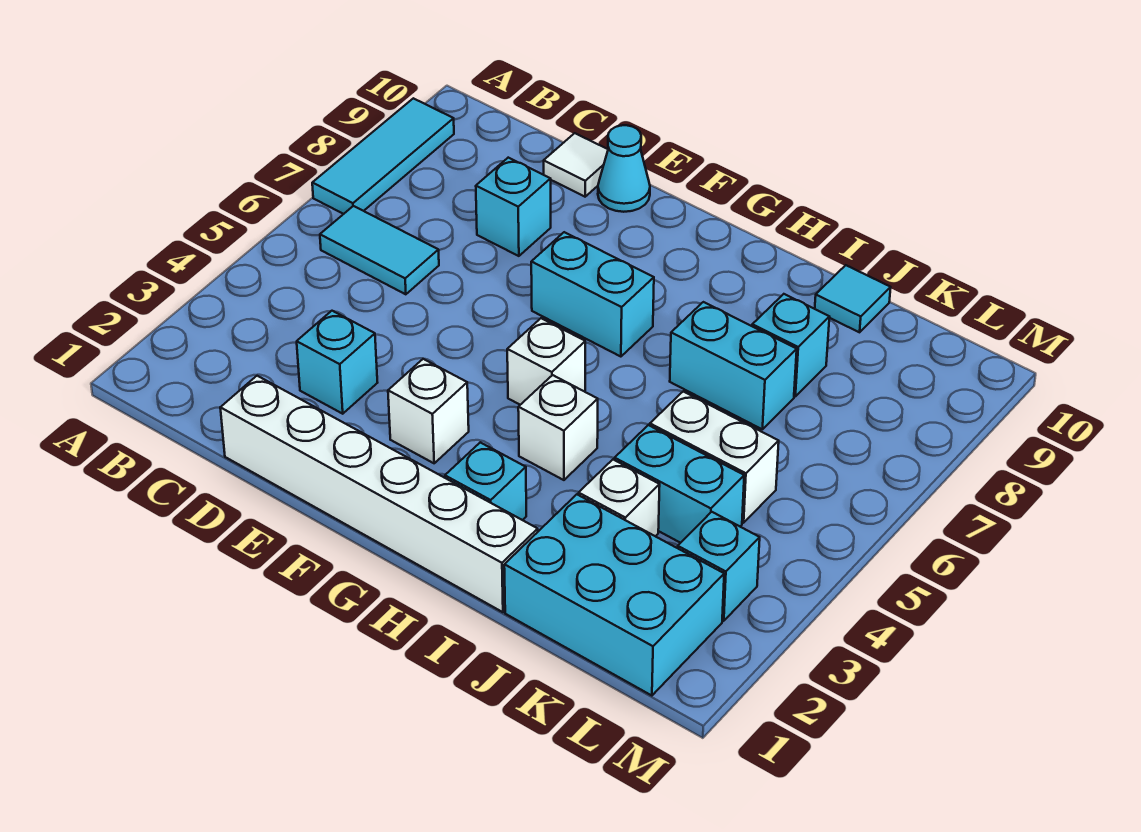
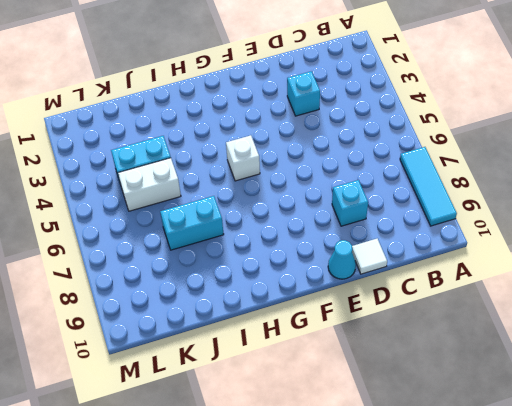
none -> cyan 1x2 tile [320,206,439,294]
none -> white 1x6 brick [220,376,538,612]
none -> white 1x1 brick [388,359,469,463]

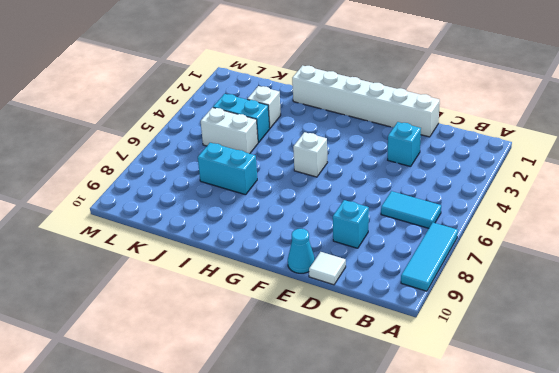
none -> white 1x1 brick [388,359,469,463]
none -> cyan 1x2 brick [531,232,654,357]
none -> cyan 1x1 brick [445,442,526,520]

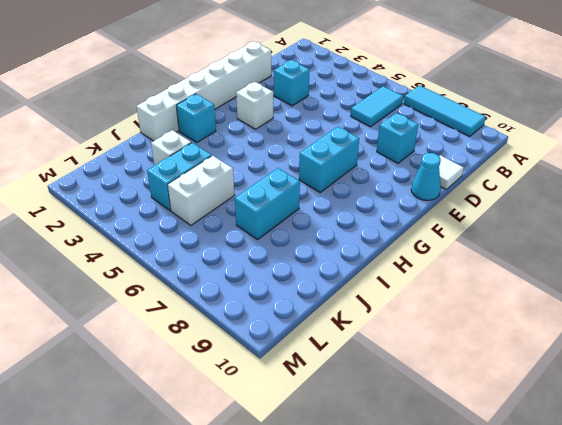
none -> white 1x1 brick [507,318,585,405]
none -> white 1x1 brick [518,375,598,480]
none -> cyan 2x3 brick [504,494,724,696]

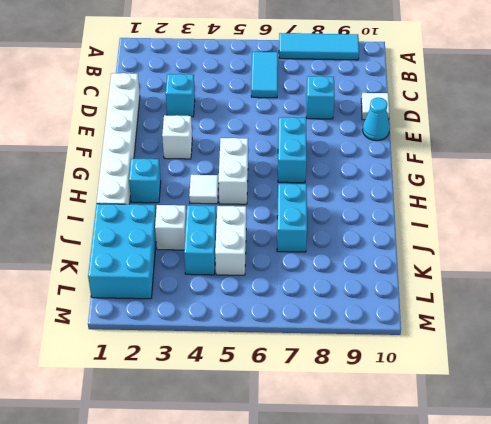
white 1x2 brick [218,138,248,204] -> white 1x1 brick [507,318,585,405]
white 1x1 tile [189,175,219,204] -> white 1x1 brick [518,375,598,480]
none -> cyan 1x1 brick [752,294,829,396]
none -> cyan 1x1 tile [815,265,891,332]
none -> cyan 1x1 brick [678,512,760,621]

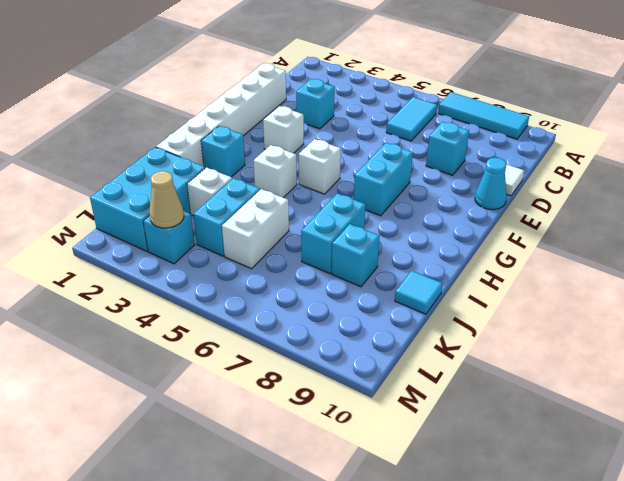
tan 1x1 cone [149,171,184,228] -> none

